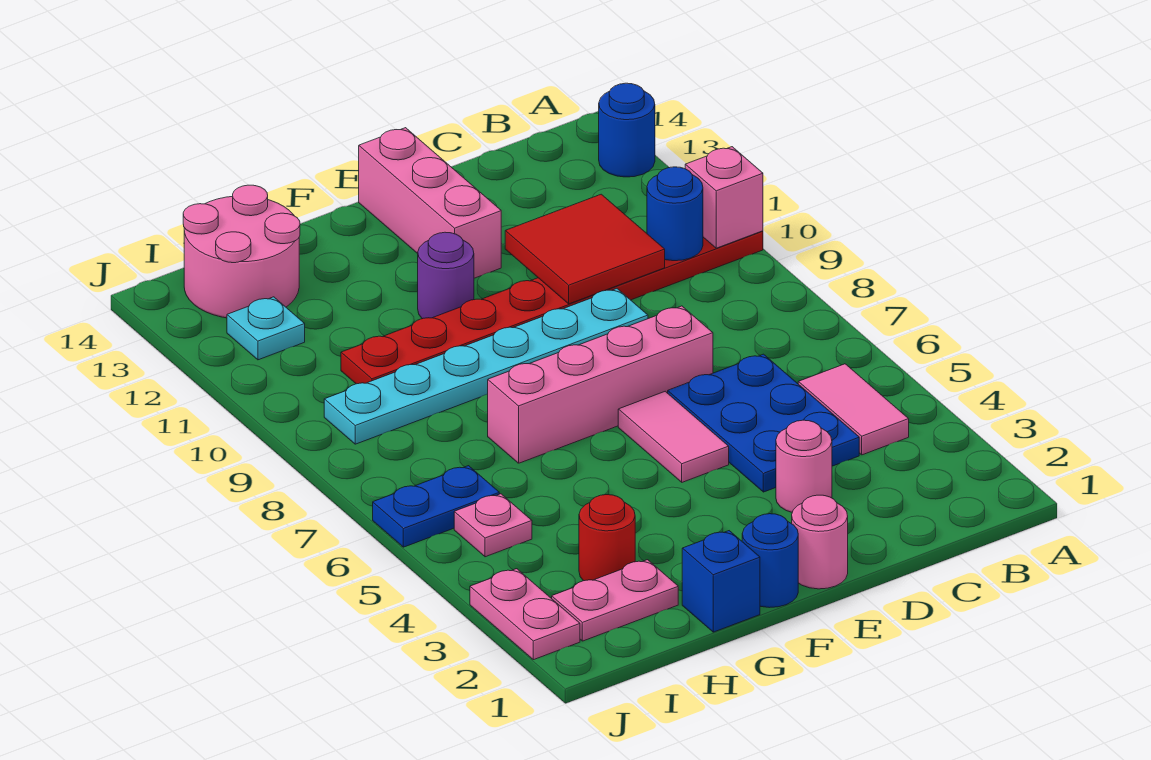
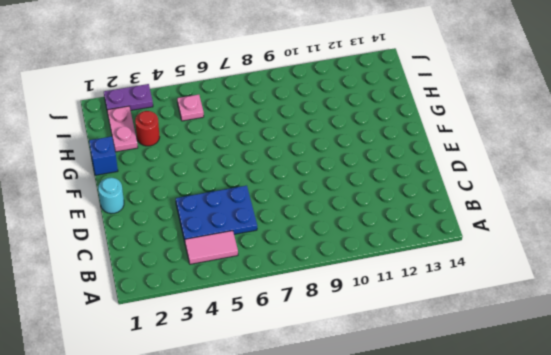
cyan 1x1 round brick [98,178,124,214] -> pink 1x1 round brick [792,495,848,589]
purple 1x2 plate [104,84,153,111] -> pink 1x2 plate [470,569,580,660]
none -> red 1x8 plate [341,231,763,384]
none -> blue 1x1 round brick [599,83,655,177]
none -> pink 1x1 round brick [776,420,832,512]

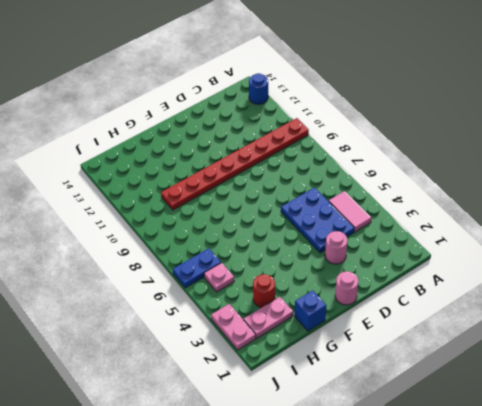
none -> pink 1x4 brick [488,306,713,463]
none -> cyan 1x6 plate [324,289,648,444]
none -> pink 1x2 tile [618,391,729,482]

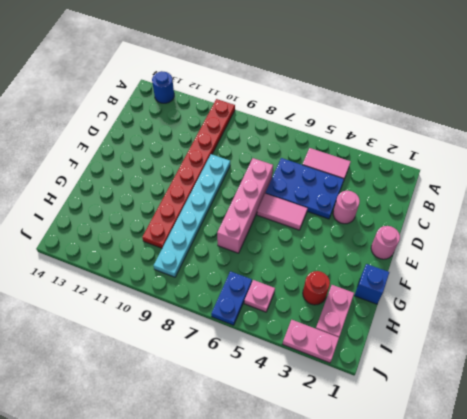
none -> pink 1x3 brick [359,128,501,278]
none -> blue 1x1 round brick [742,514,798,608]
none -> purple 1x1 round brick [418,232,474,319]

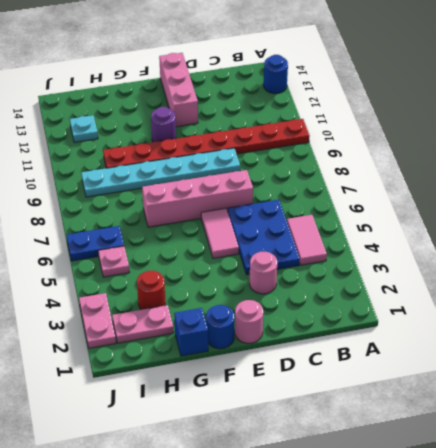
none -> pink 2x2 round brick [183,185,300,318]
none -> pink 1x1 brick [685,147,763,248]
none -> blue 1x1 round brick [647,167,703,261]

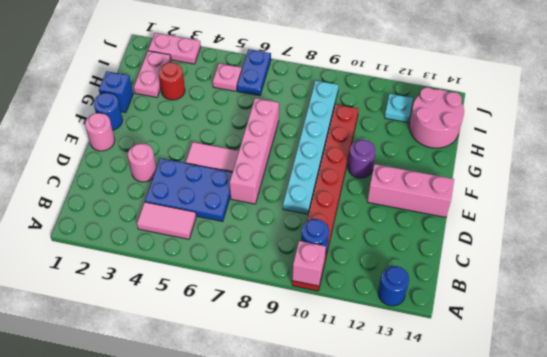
none -> red 2x2 tile [505,194,665,304]

